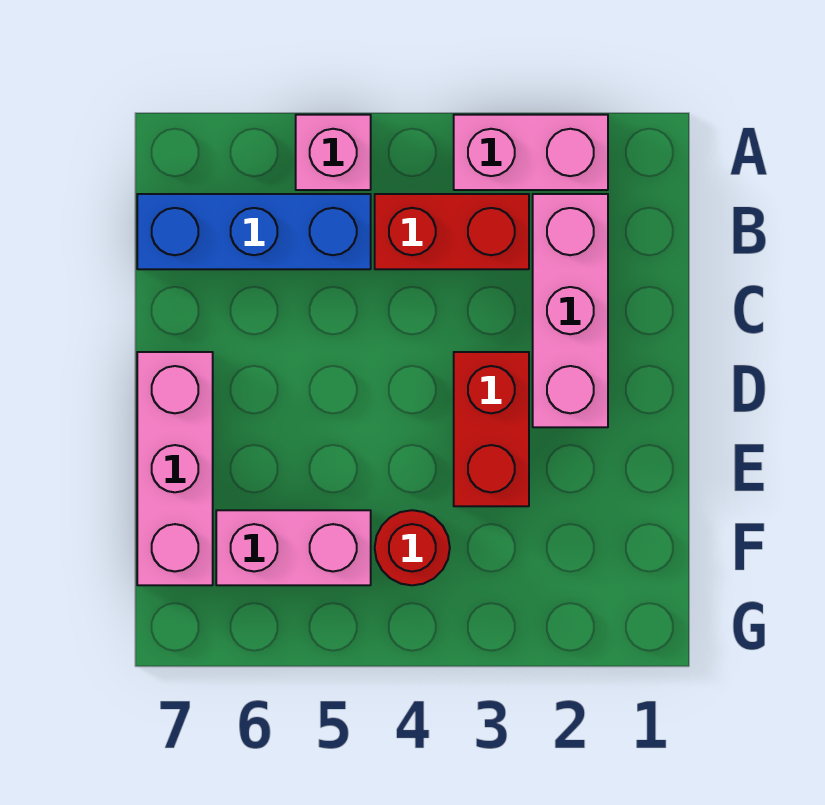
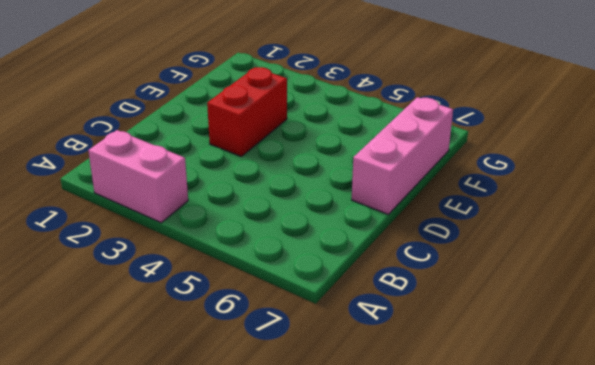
none -> pink 1x1 brick [296,115,371,190]
none -> pink 1x3 brick [533,194,608,427]

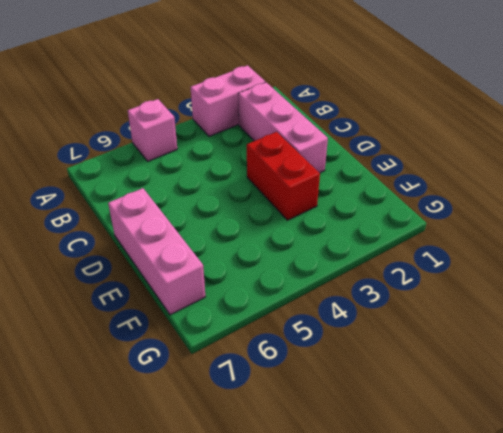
none -> red 1x2 brick [375,194,529,269]
none -> blue 1x3 brick [137,194,371,269]

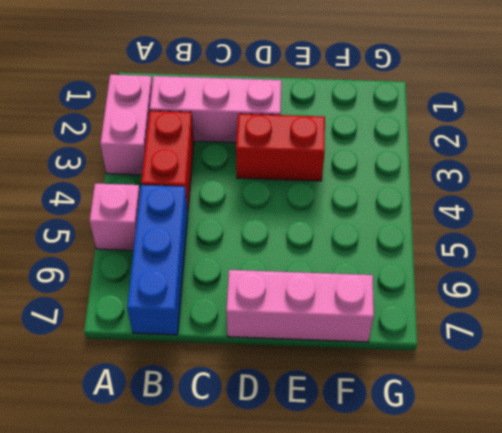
none -> red 1x1 round brick [375,510,450,585]
none -> pink 1x2 brick [216,510,371,585]

